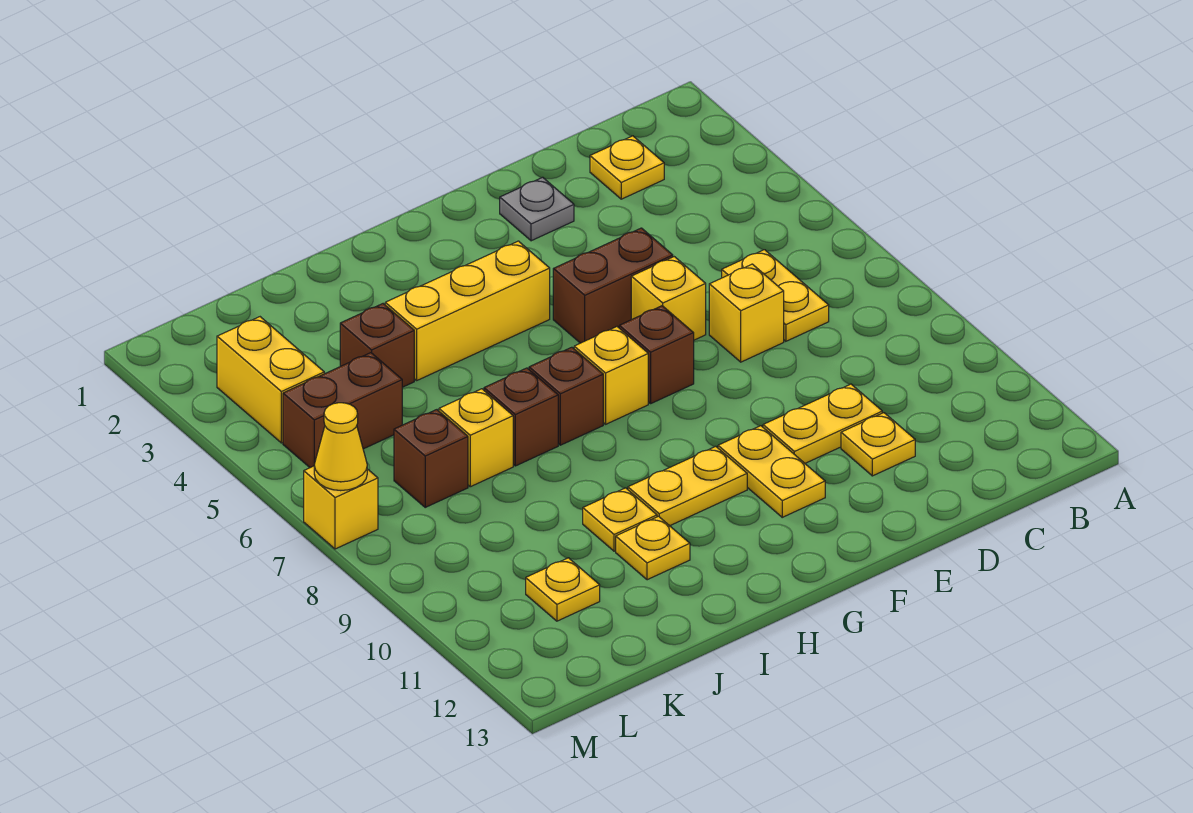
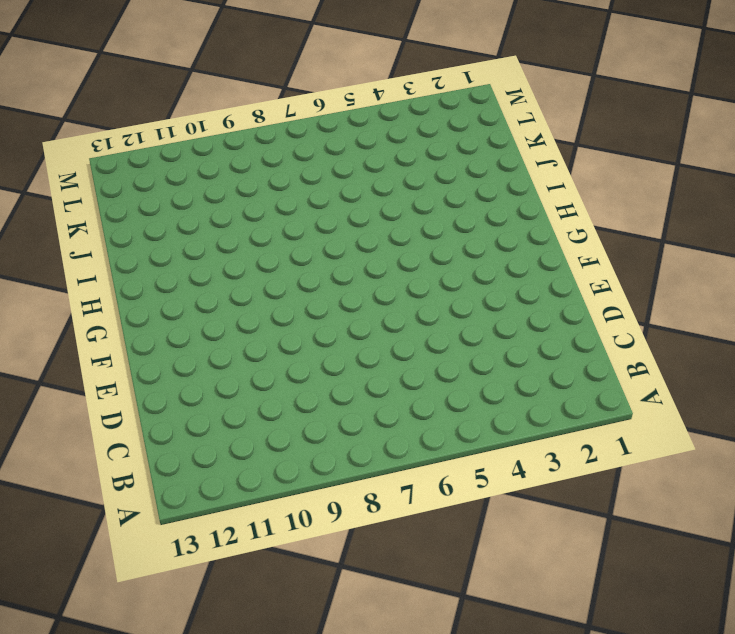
none -> yellow 1x1 plate [590,136,664,199]
none -> yellow 1x2 plate [722,250,829,341]
none -> yellow 1x1 brick [709,264,784,362]

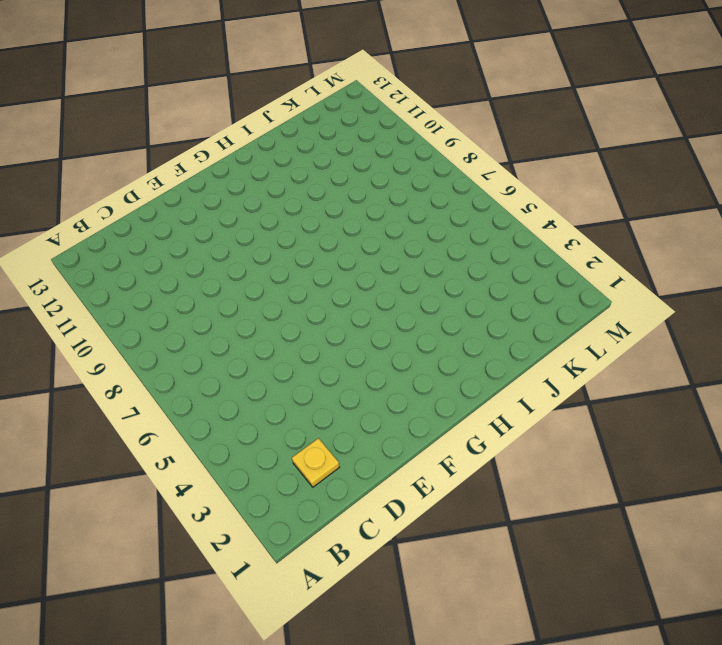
none -> yellow 1x2 plate [722,250,829,341]
none -> yellow 1x1 brick [709,264,784,362]
none -> yellow 1x2 plate [763,384,882,463]

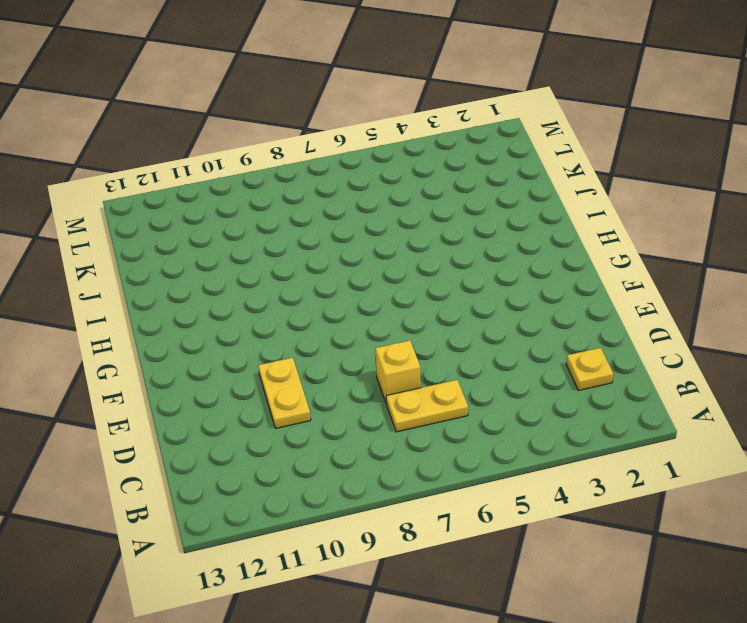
none -> yellow 1x1 plate [841,413,915,476]
none -> grey 1x1 plate [500,177,574,241]
none -> brown 1x2 brick [553,228,673,343]

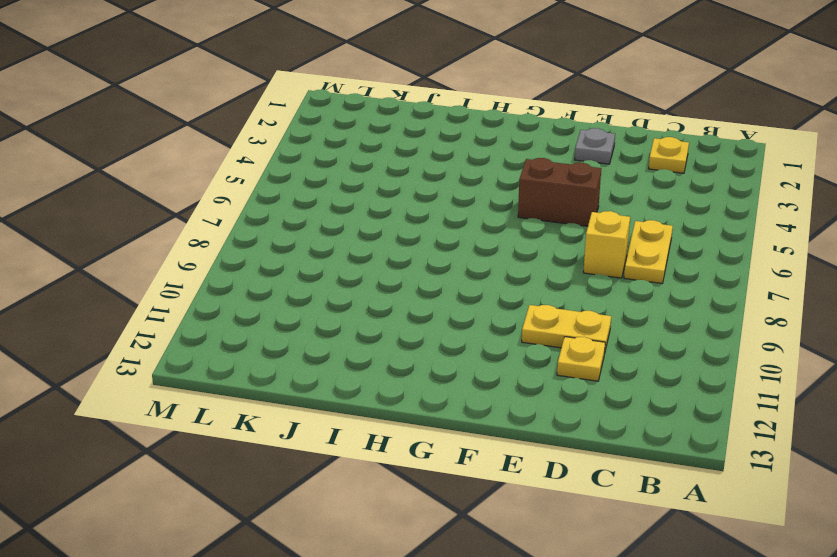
none -> yellow 1x1 brick [631,257,706,340]
none -> brown 1x1 brick [619,306,694,403]
none -> yellow 1x2 plate [718,426,825,517]

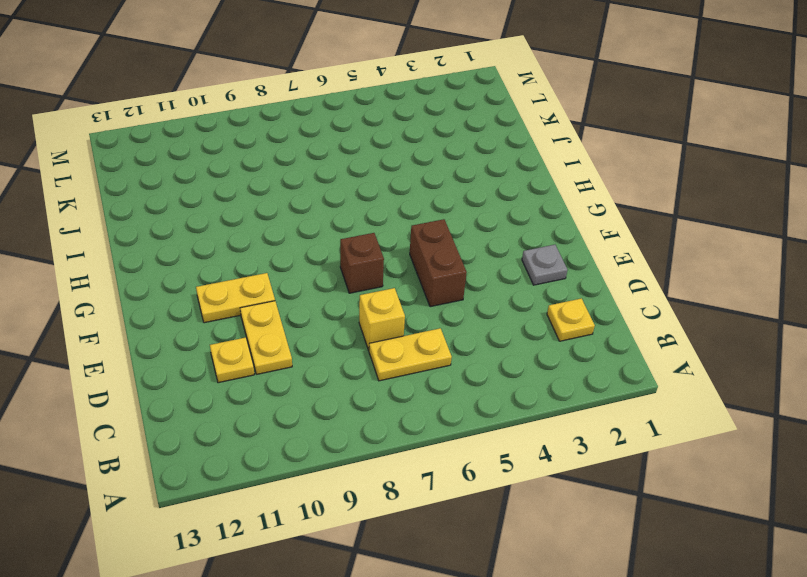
none -> yellow 1x1 brick [631,257,706,340]
none -> yellow 1x3 brick [385,241,550,380]
none -> yellow 1x1 brick [574,327,648,424]

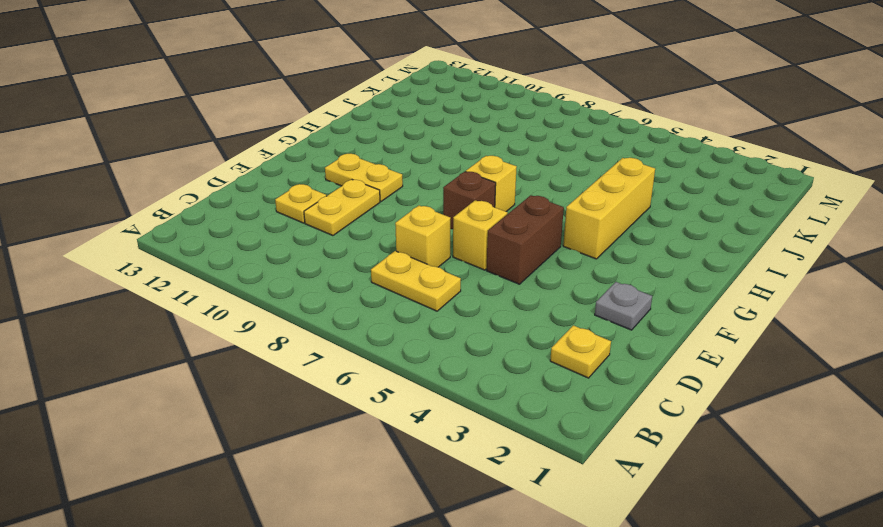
none -> yellow 1x2 plate [628,446,747,526]
none -> brown 1x1 brick [529,347,603,445]
none -> brown 1x1 brick [484,368,558,466]

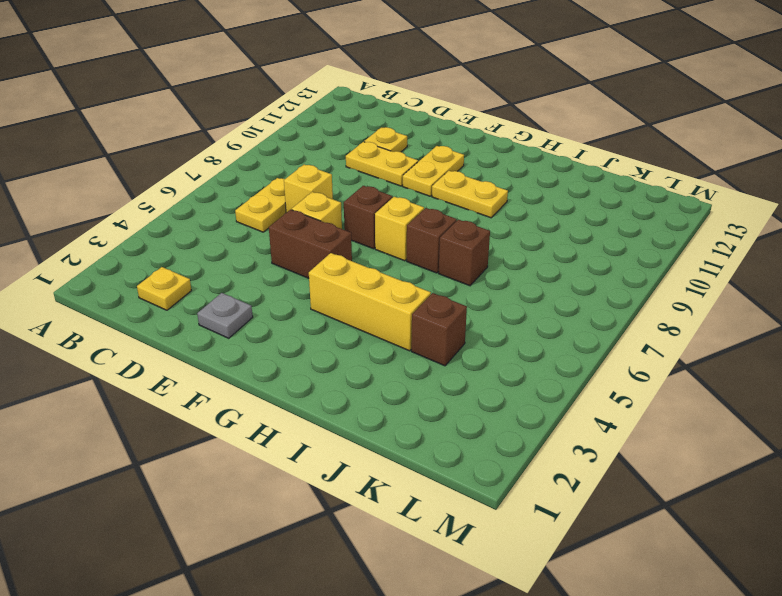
none -> yellow 1x1 plate [583,488,657,551]
none -> yellow 1x1 plate [616,516,690,580]
none -> yellow 1x1 brick [439,389,513,487]

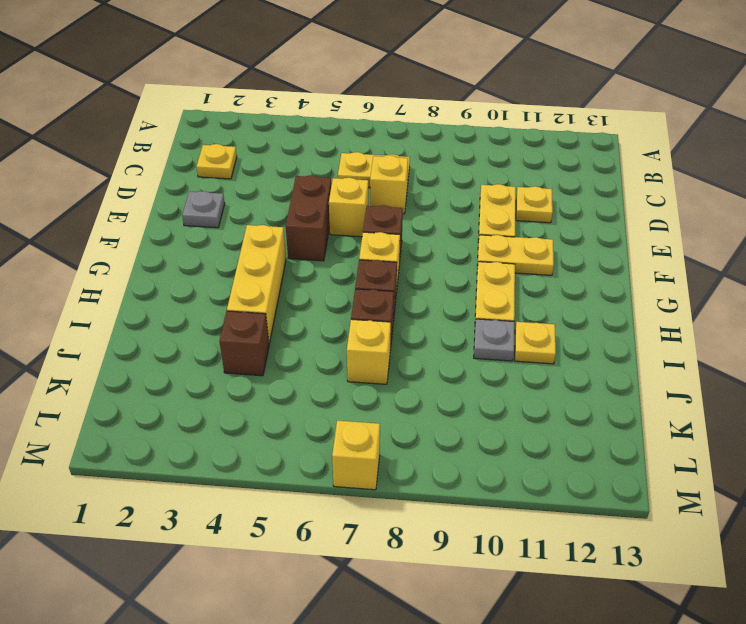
grey 1x1 plate [474,319,514,361] -> yellow 1x1 plate [583,488,657,551]
none -> brown 1x2 brick [283,353,402,468]
none -> brown 1x1 brick [394,410,468,507]
none -> yellow 1x1 plate [526,558,600,621]

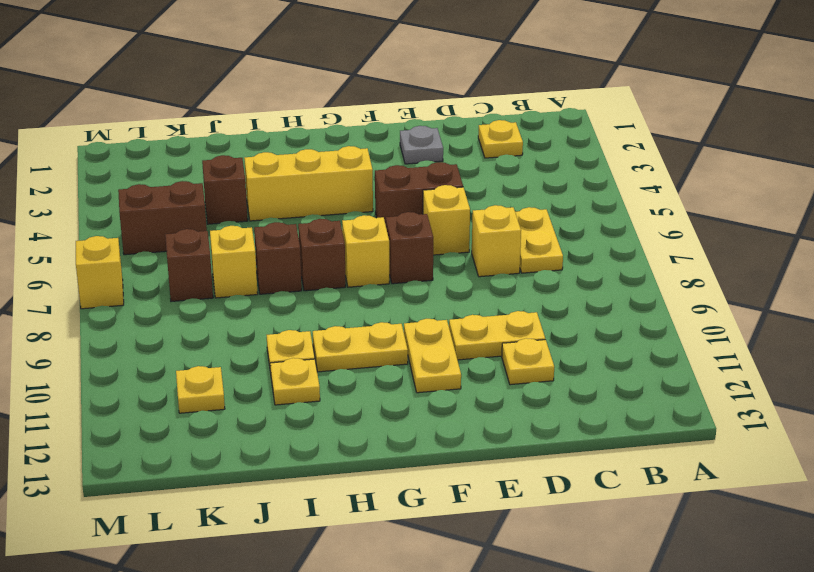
none -> yellow 1x2 brick [217,317,324,443]
none -> yellow 1x1 cone [314,403,367,491]

